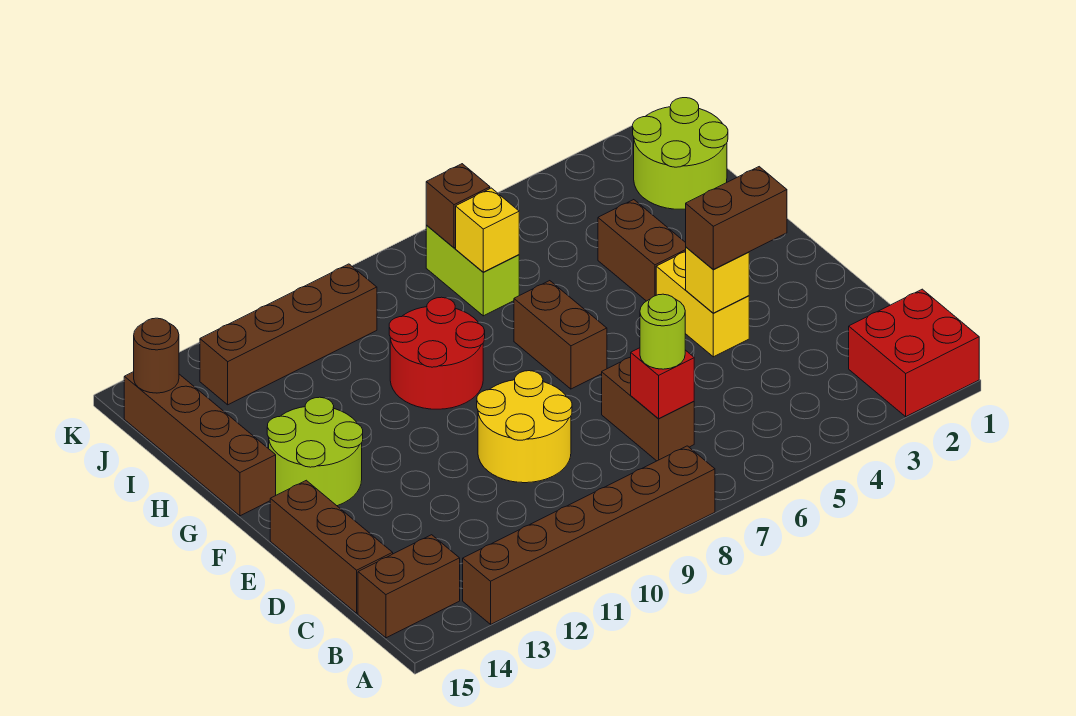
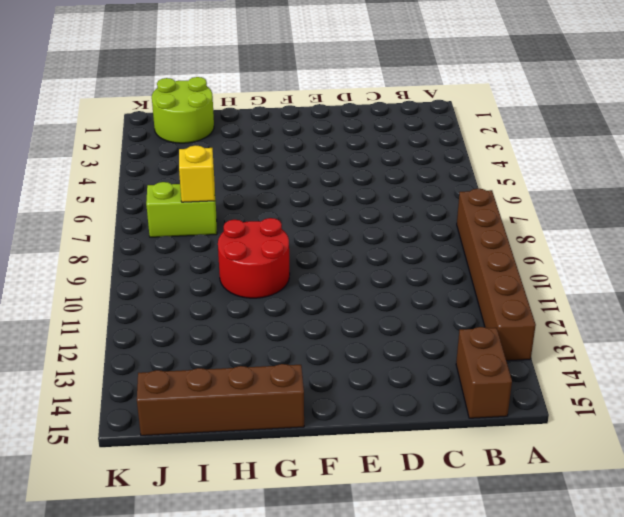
none -> red 2x2 brick [849,289,979,417]
none -> brown 1x2 brick [602,357,694,461]
none -> brown 1x3 brick [270,480,393,613]

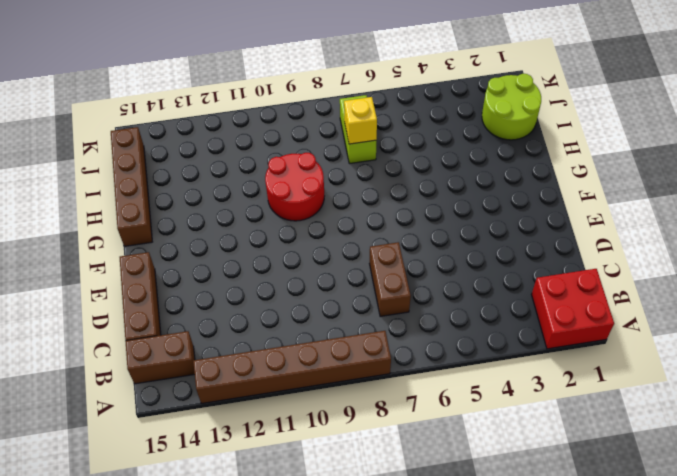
none -> yellow 2x2 round brick [477,371,572,483]
none -> yellow 1x2 brick [656,252,749,357]
none -> brown 1x2 brick [514,281,607,389]

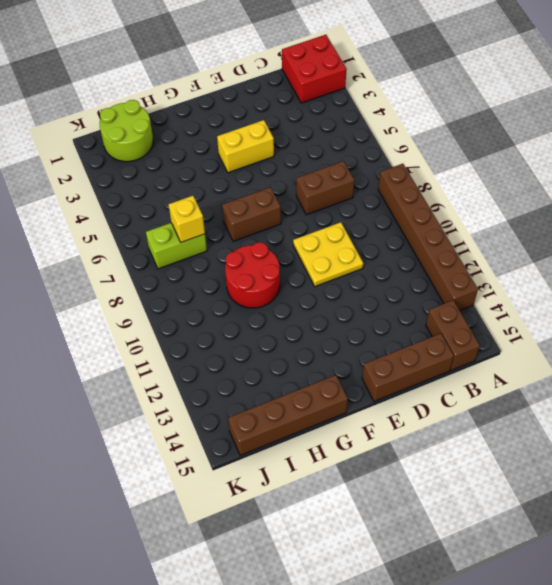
yellow 2x2 plate [293,222,363,287] -> yellow 2x2 round brick [477,371,572,483]
none -> lime 2x2 round brick [267,397,363,506]
none -> brown 1x2 brick [598,200,686,301]
none -> brown 1x4 brick [200,264,377,405]

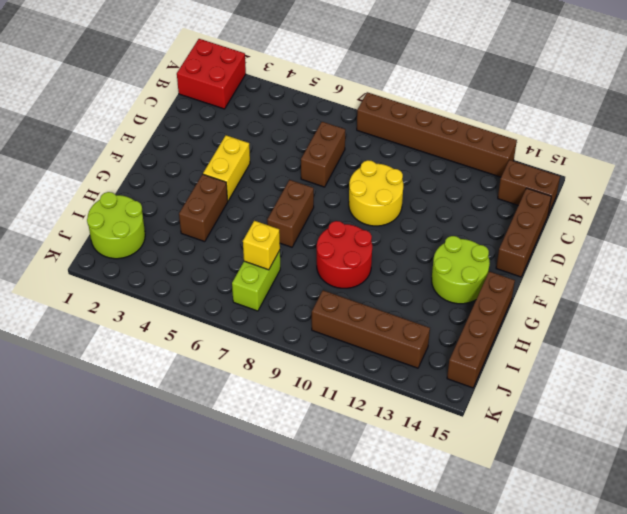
none -> red 1x1 brick [631,348,694,419]
none -> yellow 1x1 brick [686,247,749,313]
none -> brown 1x1 brick [426,164,490,248]

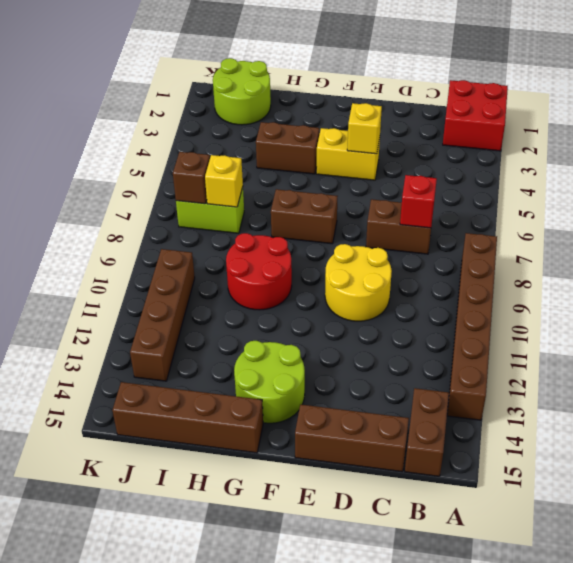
none -> brown 1x1 round brick [134,318,179,393]
none -> lime 1x1 round brick [640,294,685,369]
none -> brown 1x2 brick [686,167,787,269]

